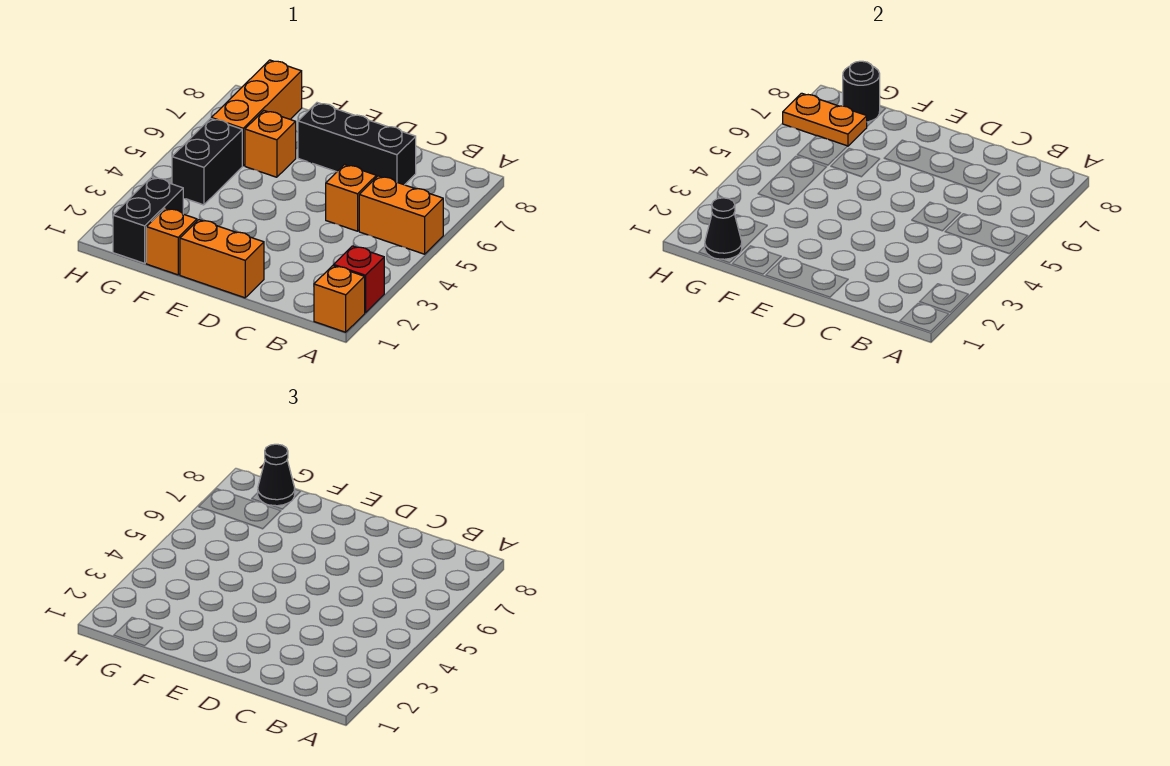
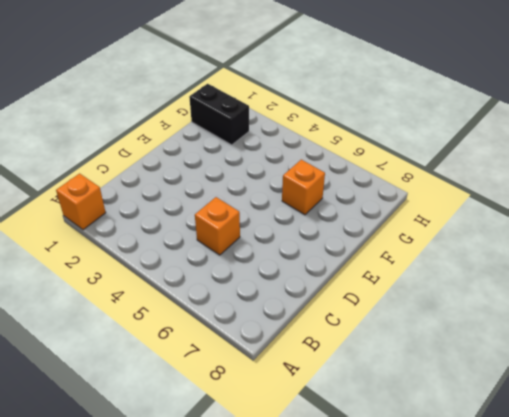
none -> red 1x1 brick [334,246,384,313]
none -> orange 1x2 brick [359,176,443,254]
none -> black 1x3 brick [298,103,416,185]

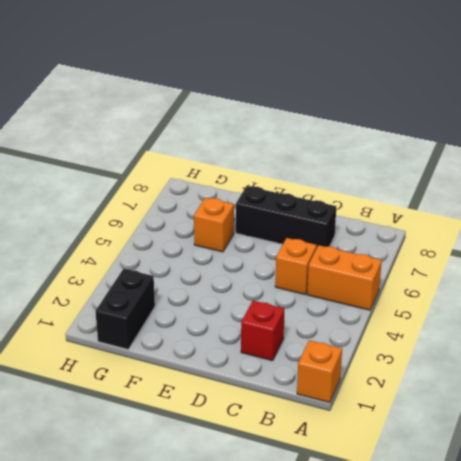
red 1x1 brick [241,301,284,361] -> red 1x1 brick moved to [334,246,384,313]
none -> orange 1x2 brick [180,220,264,298]
none -> orange 1x1 brick [146,208,197,275]
none -> black 1x2 brick [172,119,242,205]

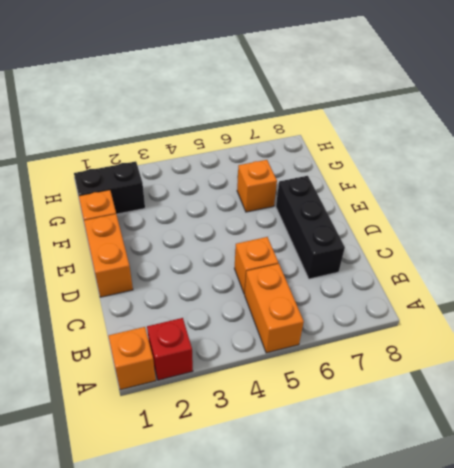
none -> black 1x2 brick [172,119,242,205]
none -> orange 1x3 brick [211,60,302,166]
none -> black 1x1 cone [705,198,742,259]

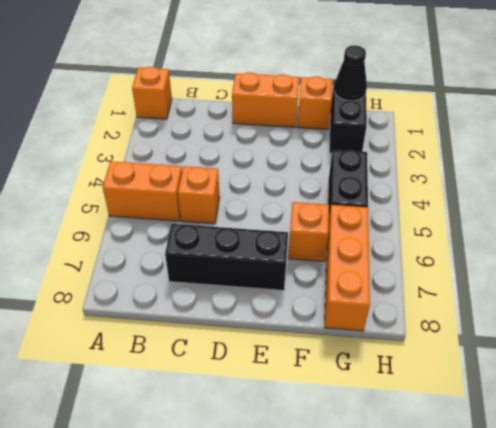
none -> red 1x1 brick [334,246,384,313]
none -> orange 1x2 plate [783,93,867,146]
none -> black 1x1 round brick [843,61,880,122]

